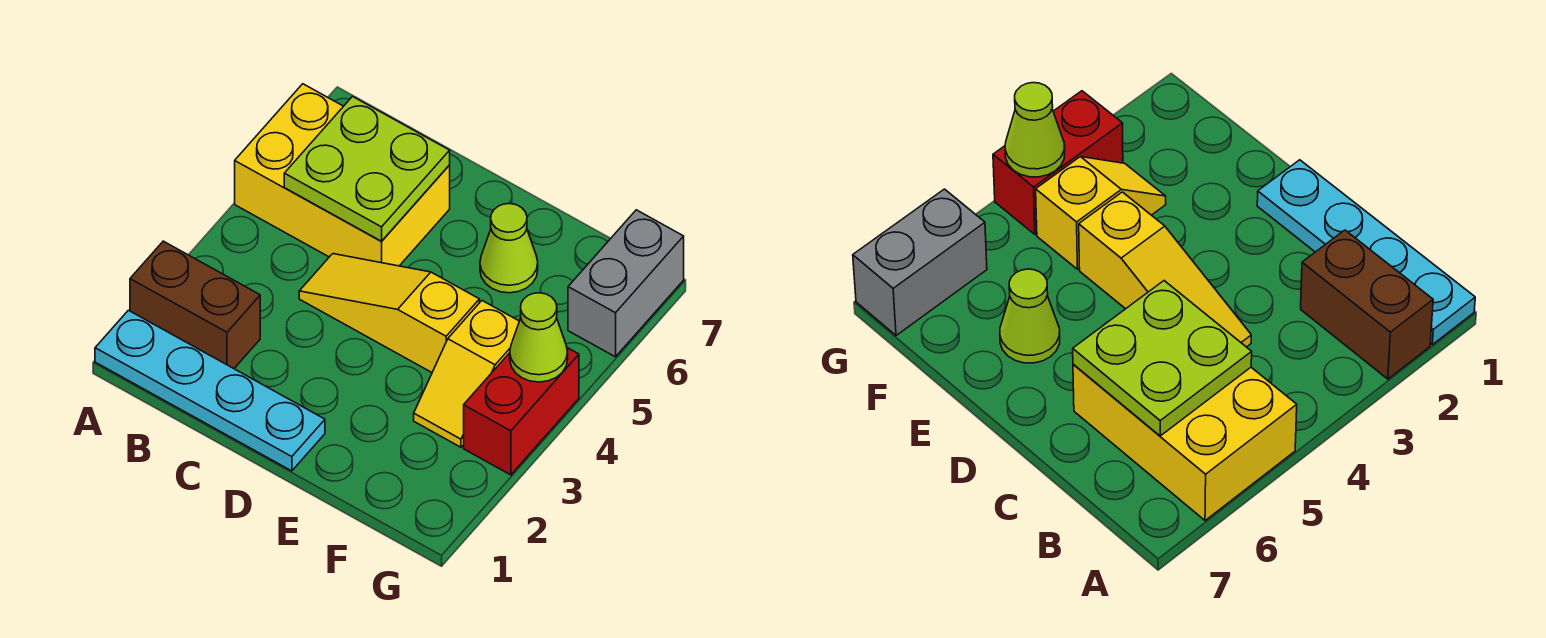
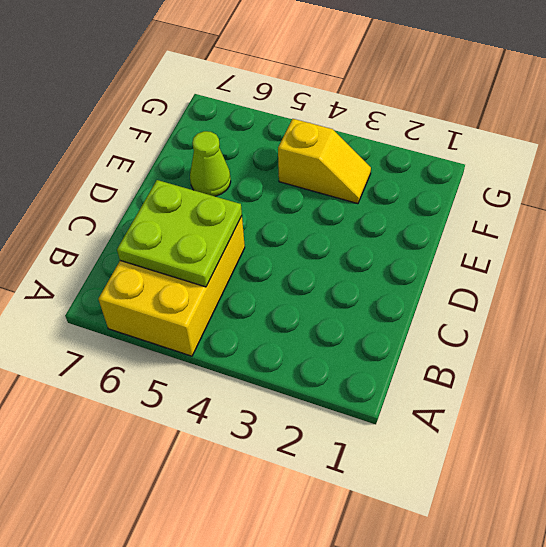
none -> cyan 1x4 plate [95,310,325,471]
none -> brown 1x2 brick [130,241,260,369]

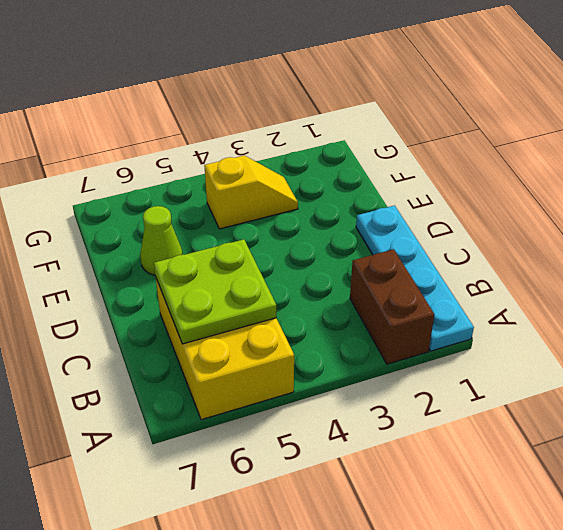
none -> yellow 1x3 slope [299,254,479,372]
none -> red 1x2 brick [464,348,579,475]

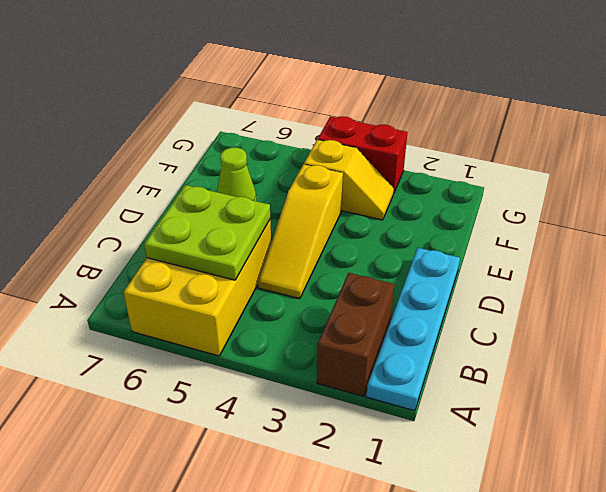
none -> grey 1x2 brick [568,210,684,357]
none -> lime 1x1 cone [510,293,568,382]

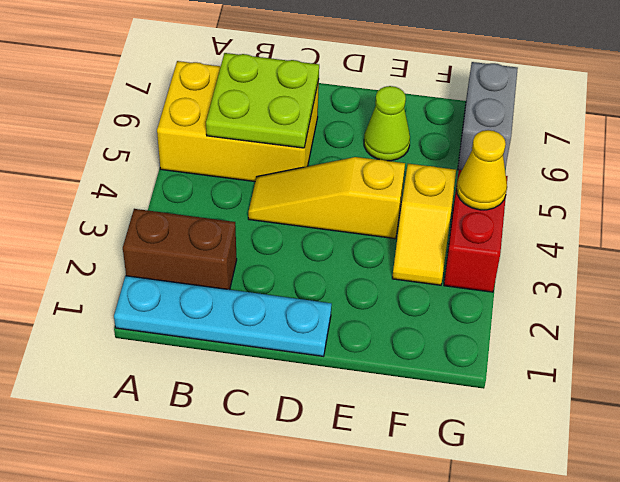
yellow 1x1 cone [457,130,507,210] -> lime 1x1 cone [510,293,568,382]

